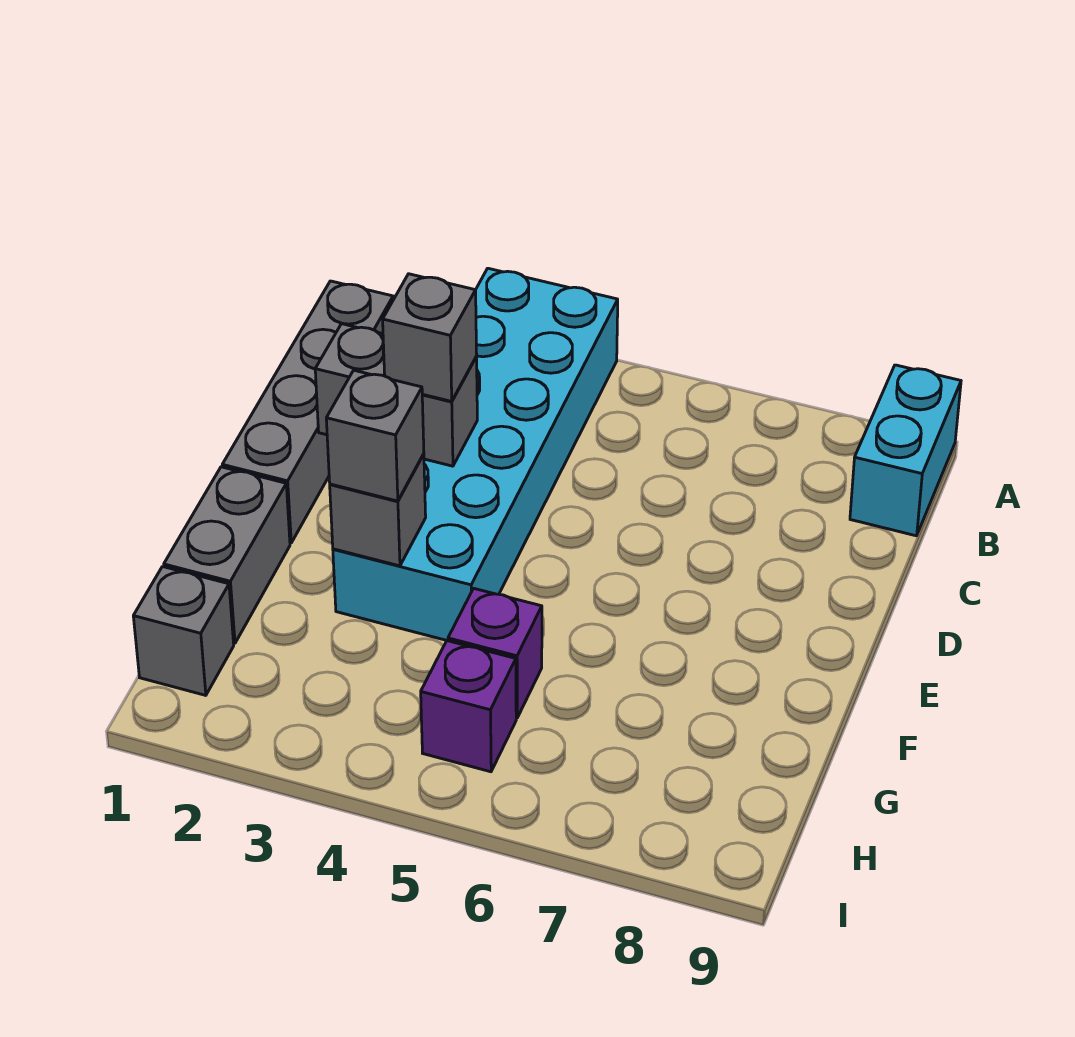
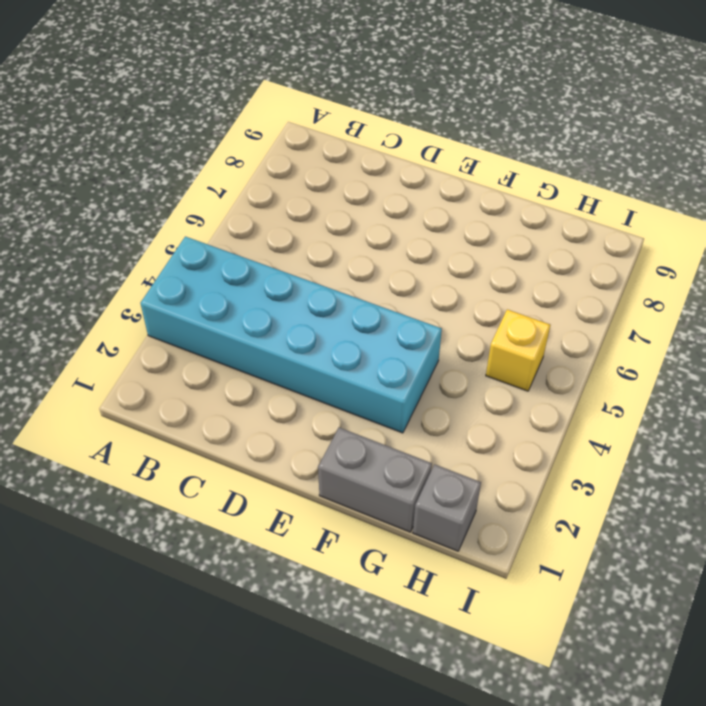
yellow 1x1 brick [486,309,550,391] -> purple 1x1 brick [421,641,516,772]
none -> cyan 1x2 brick [850,365,961,536]
none -> grey 1x4 brick [222,281,393,543]

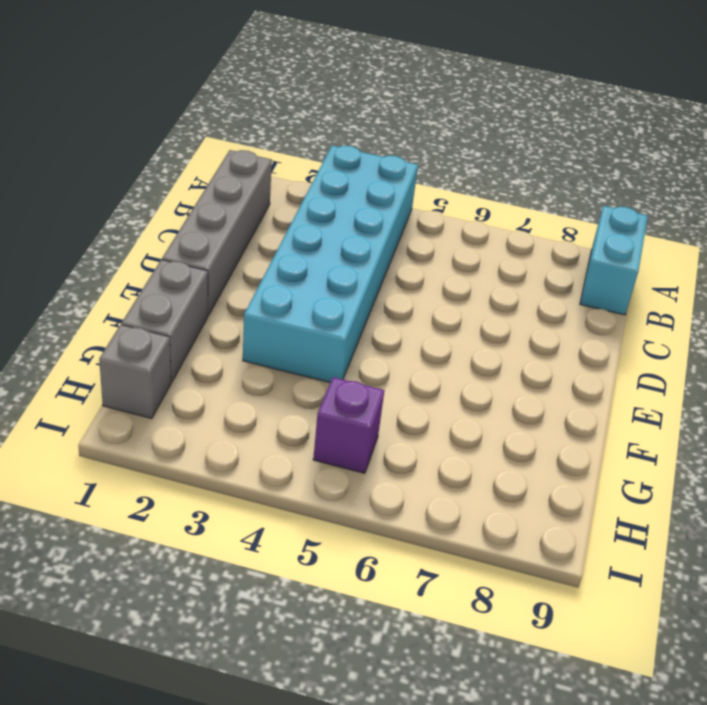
none -> purple 1x1 brick [448,588,542,718]
none -> grey 1x2 brick [315,324,477,466]

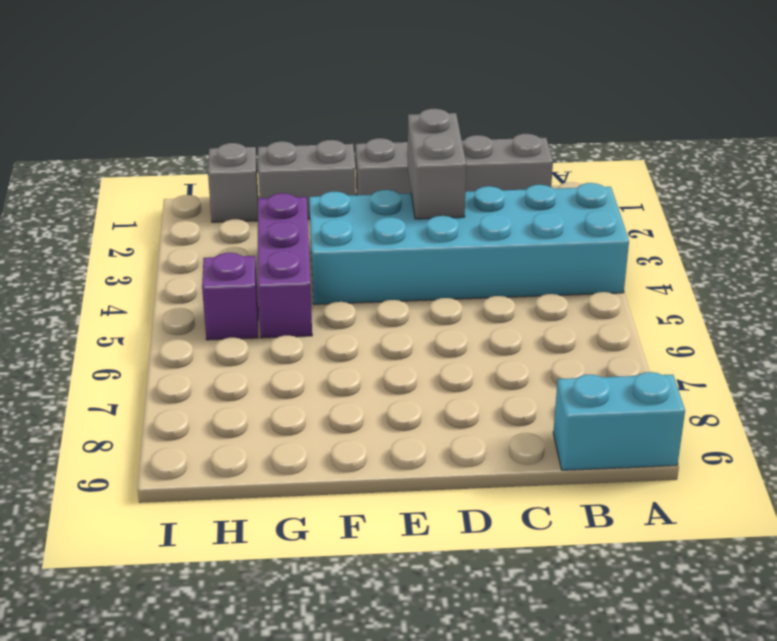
purple 1x3 brick [258,193,312,338] -> purple 1x1 brick [448,588,542,718]
none -> grey 1x1 brick [330,454,426,566]
none -> grey 1x1 brick [383,274,477,401]

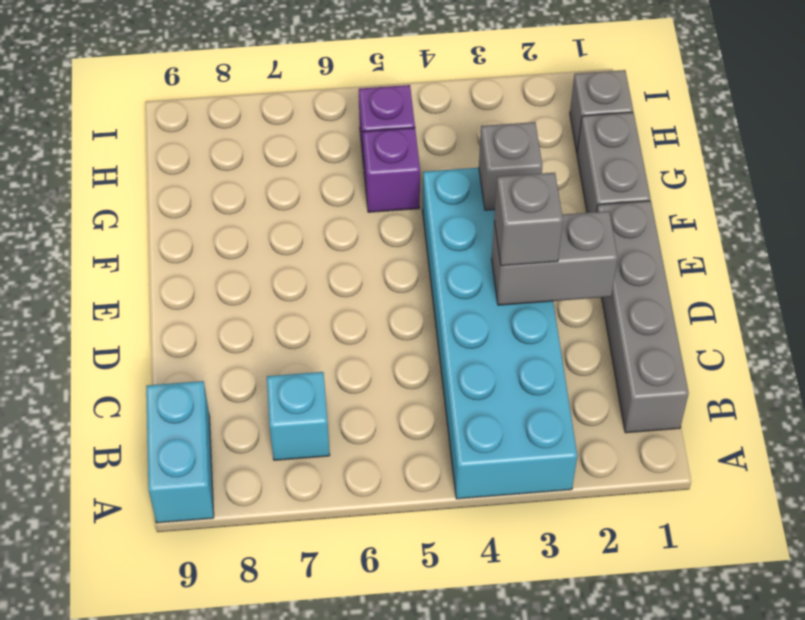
cyan 1x1 brick [267,372,330,460] -> none
none -> grey 1x1 brick [326,370,424,501]

